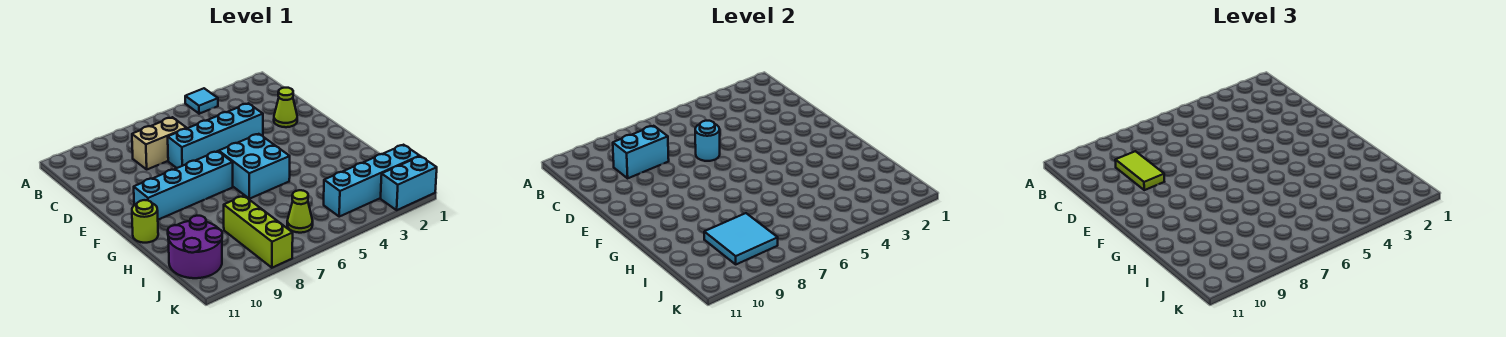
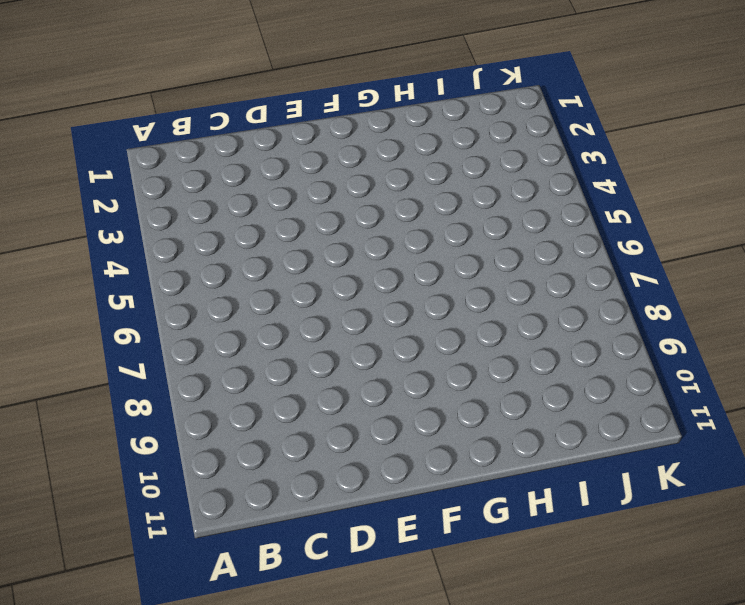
none -> cyan 1x1 tile [185,88,218,114]
none -> tan 1x2 brick [132,117,187,169]
none -> lime 1x1 cone [274,88,297,127]

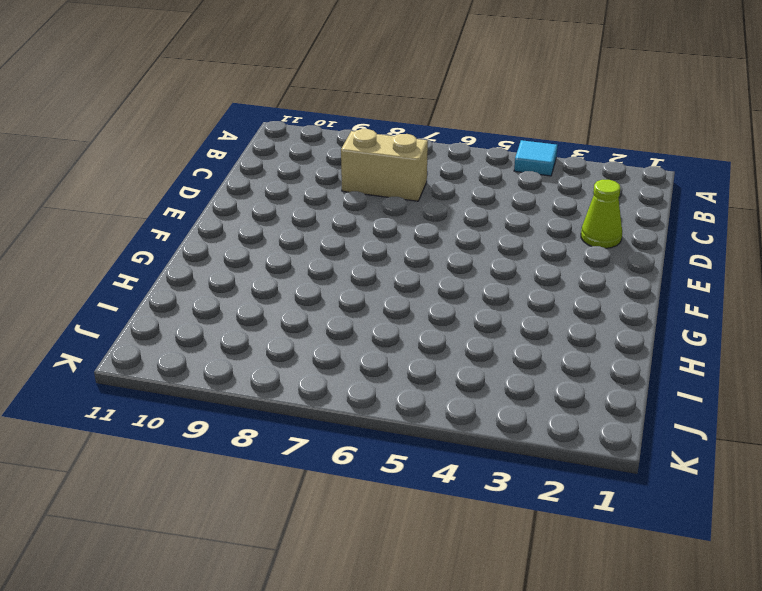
none -> cyan 1x4 brick [168,103,263,168]
none -> cyan 2x2 brick [219,134,290,199]
none -> cyan 1x4 brick [134,151,233,220]

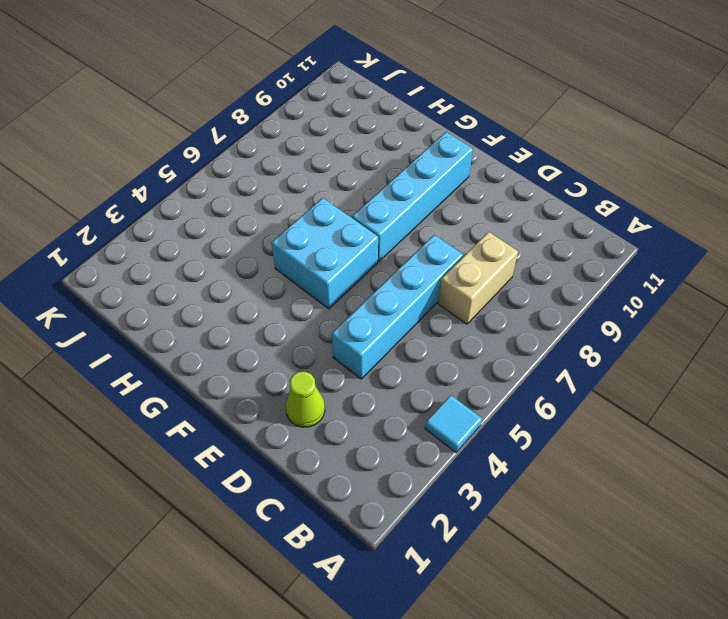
none -> lime 1x1 round brick [132,200,158,243]
none -> lime 1x3 brick [224,196,293,268]
none -> purple 2x2 round brick [168,216,222,278]

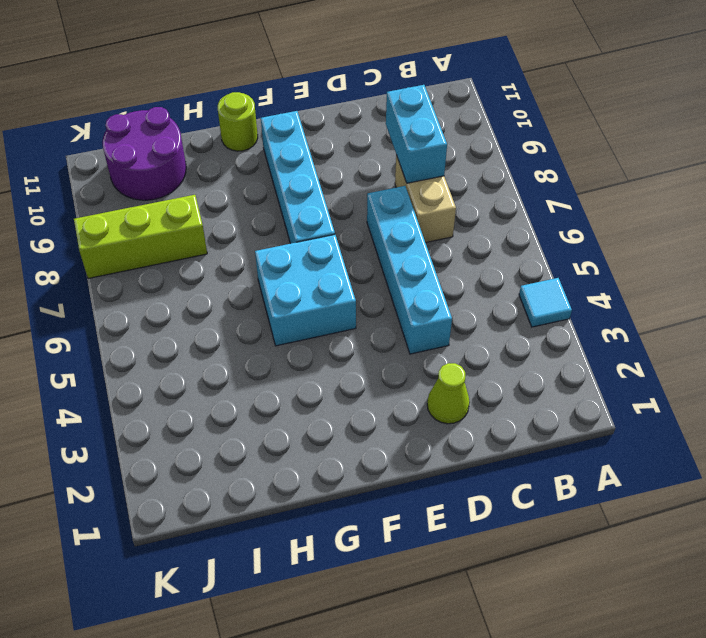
none -> cyan 1x4 brick [324,145,420,217]
none -> lime 1x1 cone [287,190,313,233]
none -> cyan 1x2 brick [381,156,437,210]

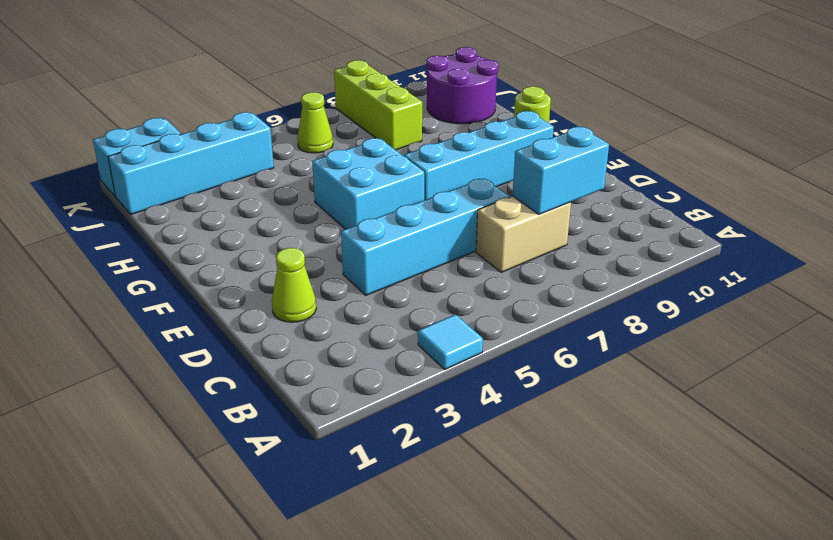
none -> cyan 1x1 round brick [695,120,720,161]
none -> cyan 2x2 tile [704,213,778,264]
none -> lime 1x2 tile [1115,151,1164,190]

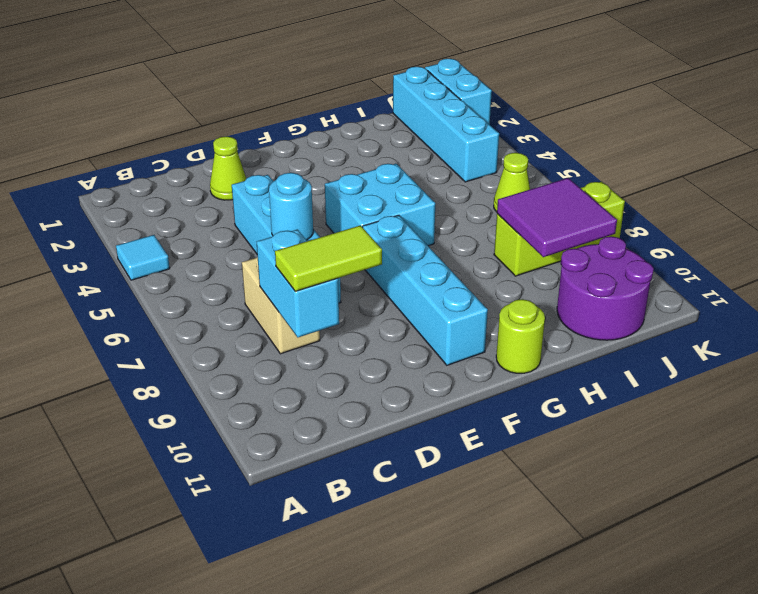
purple 2x2 tile [497,178,617,257] -> cyan 2x2 tile [704,213,778,264]

